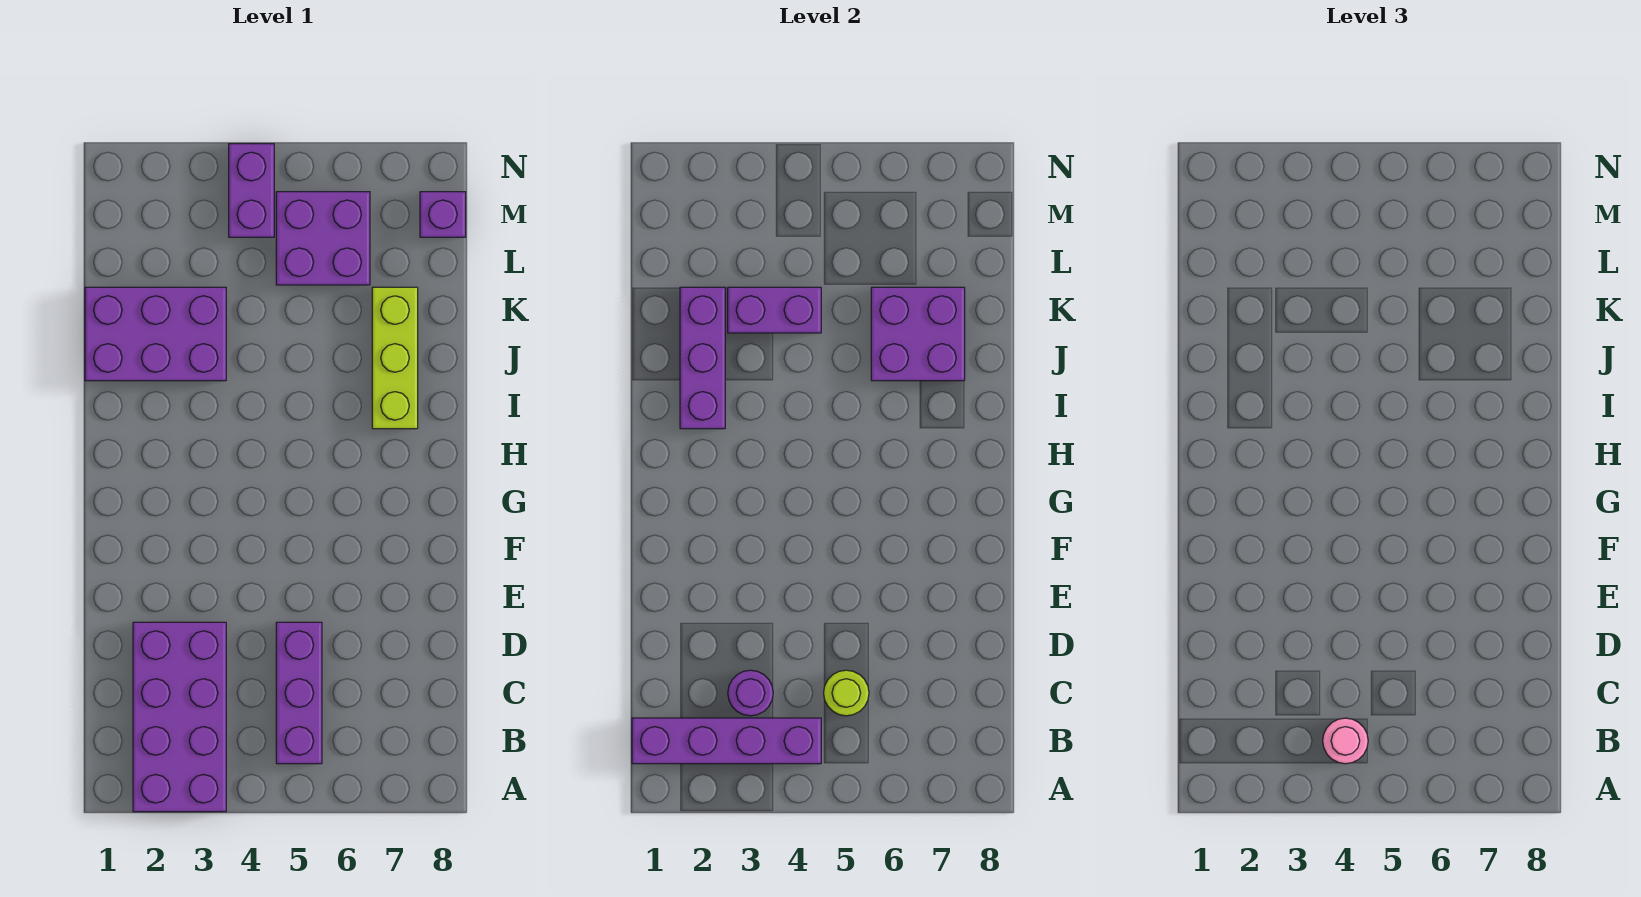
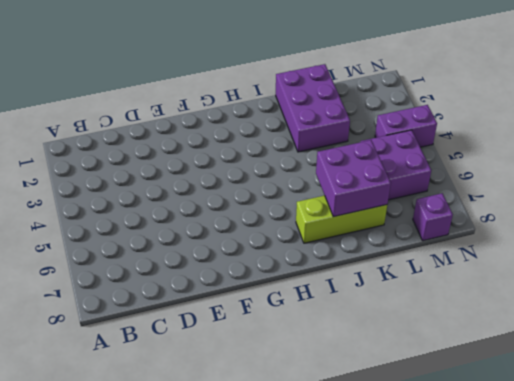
none -> purple 2x4 brick [133,622,226,812]
none -> purple 1x3 brick [276,622,322,764]
none -> purple 1x4 brick [632,718,821,764]

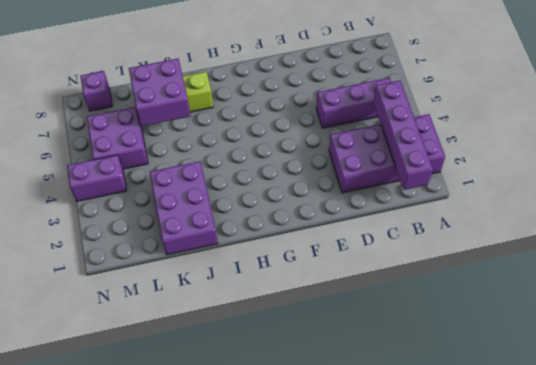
none -> purple 1x1 round brick [728,670,773,716]
none -> lime 1x1 round brick [824,670,869,716]
none -> purple 1x3 brick [680,287,725,429]

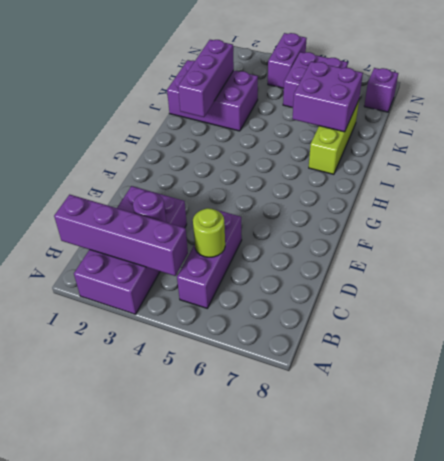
none -> purple 1x2 brick [728,287,821,333]
none -> pink 1x1 round brick [1323,718,1368,764]

